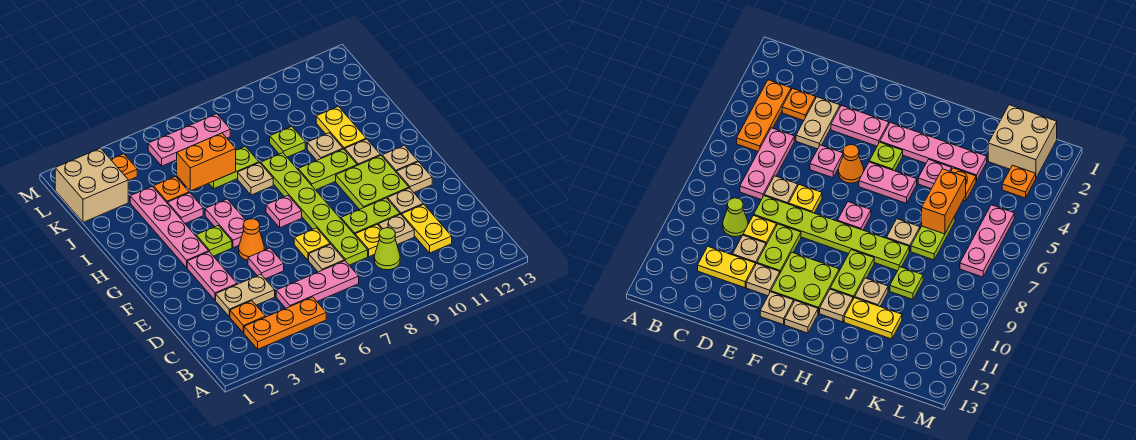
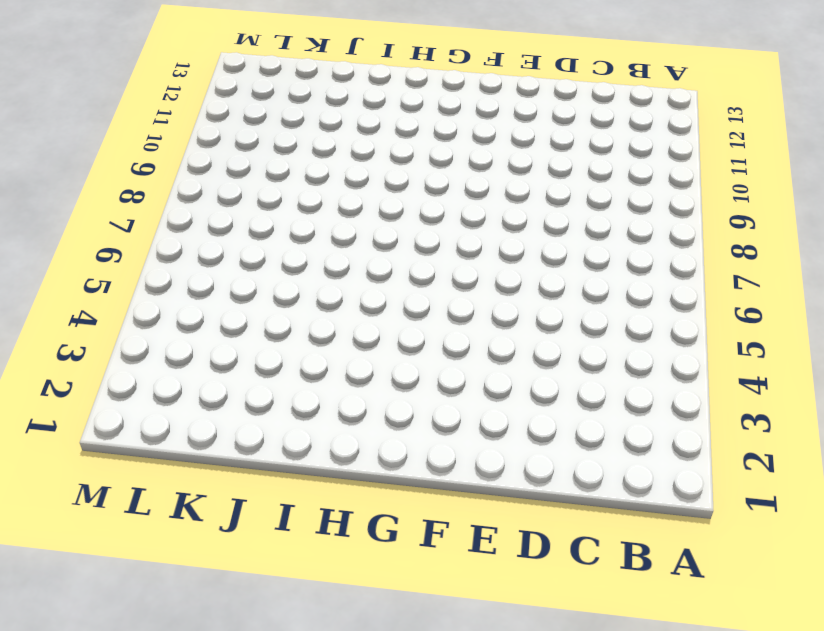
none -> orange 1x3 plate [244,297,326,349]
none -> orange 1x1 plate [230,301,266,333]
none -> pink 1x3 plate [276,261,359,308]
none -> lime 1x1 cone [374,228,400,270]

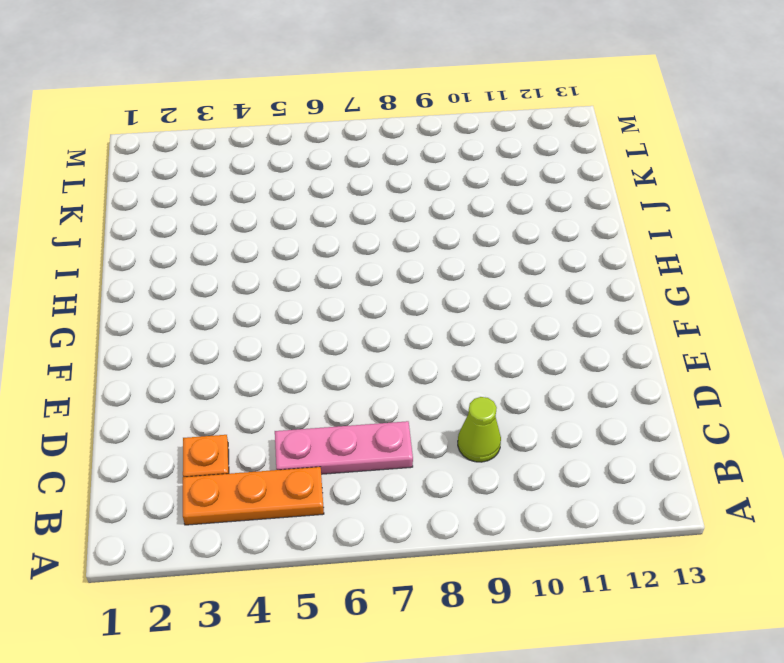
none -> yellow 1x2 plate [402,204,452,253]
none -> tan 1x2 plate [216,274,275,317]
none -> tan 1x1 plate [309,244,344,272]
none -> lime 1x6 plate [261,153,368,265]

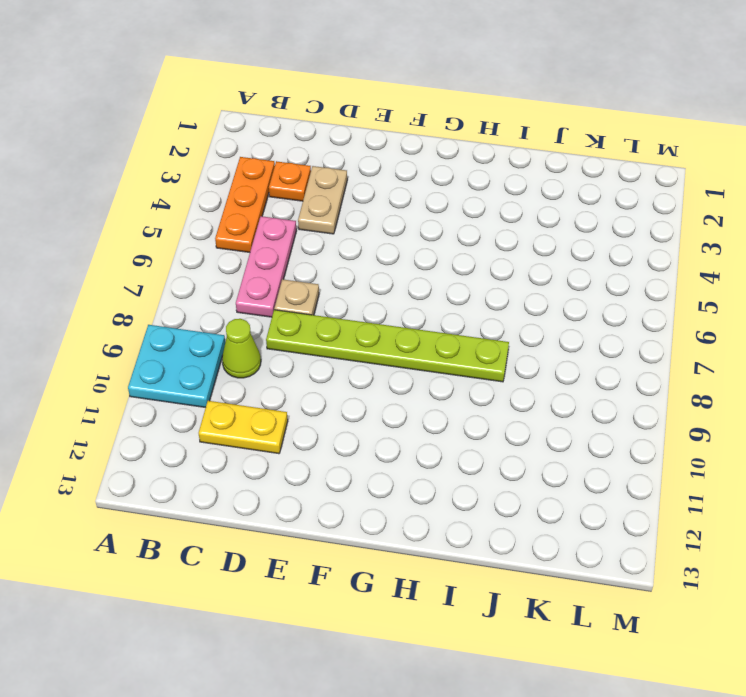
cyan 2x2 plate [128,325,225,408] -> none
none -> yellow 1x1 plate [355,224,382,257]
none -> tan 1x1 plate [378,214,414,245]
none -> pink 1x2 plate [187,252,237,300]
none -> pink 1x1 plate [248,248,284,279]

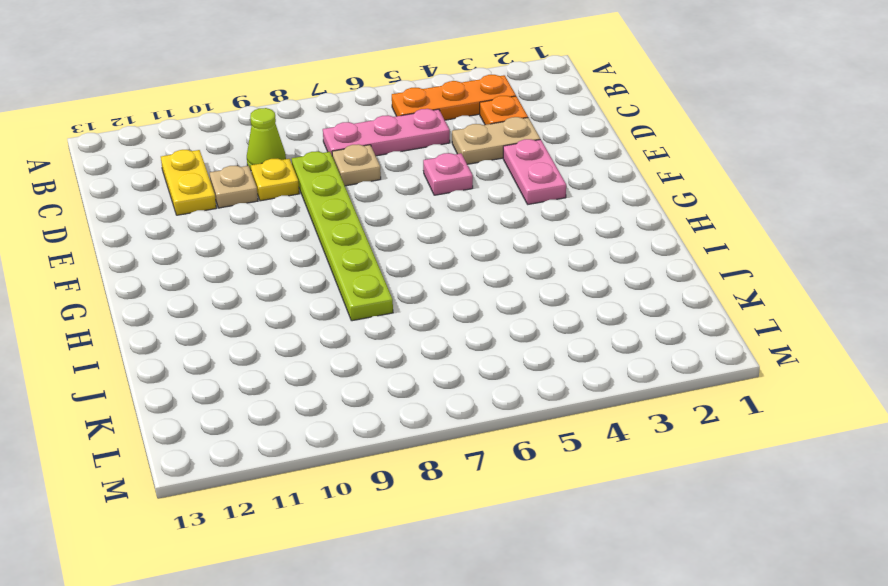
none -> yellow 1x1 plate [294,228,330,260]
none -> lime 1x2 plate [341,198,400,235]
none -> tan 1x1 plate [388,188,423,215]
none -> orange 1x1 cone [239,219,264,260]

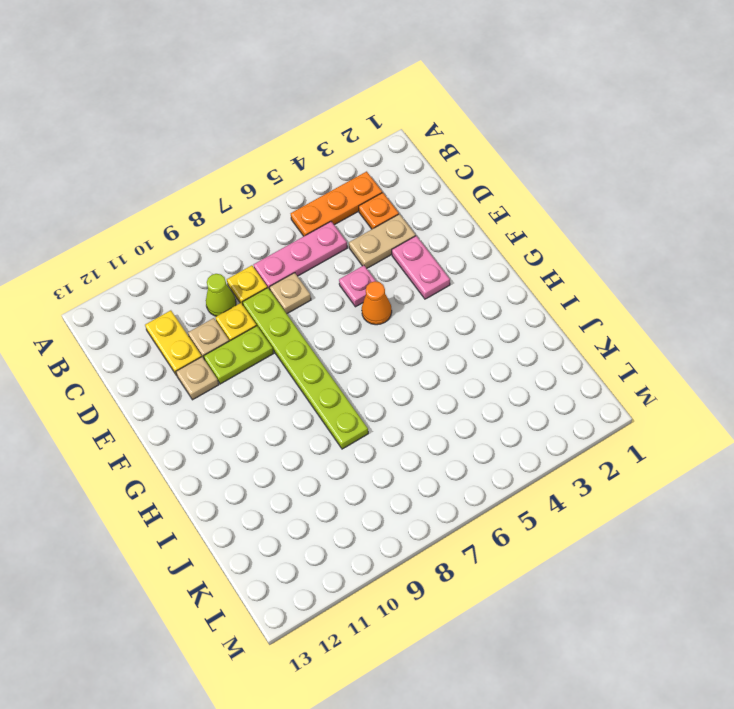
yellow 1x1 plate [227,265,267,305] -> yellow 1x1 plate moved to [294,228,330,260]
none -> lime 2x2 plate [336,155,409,210]
none -> tan 1x1 plate [397,162,432,192]
none -> pink 1x4 plate [130,186,209,268]
none -> lime 1x1 plate [196,225,232,256]

